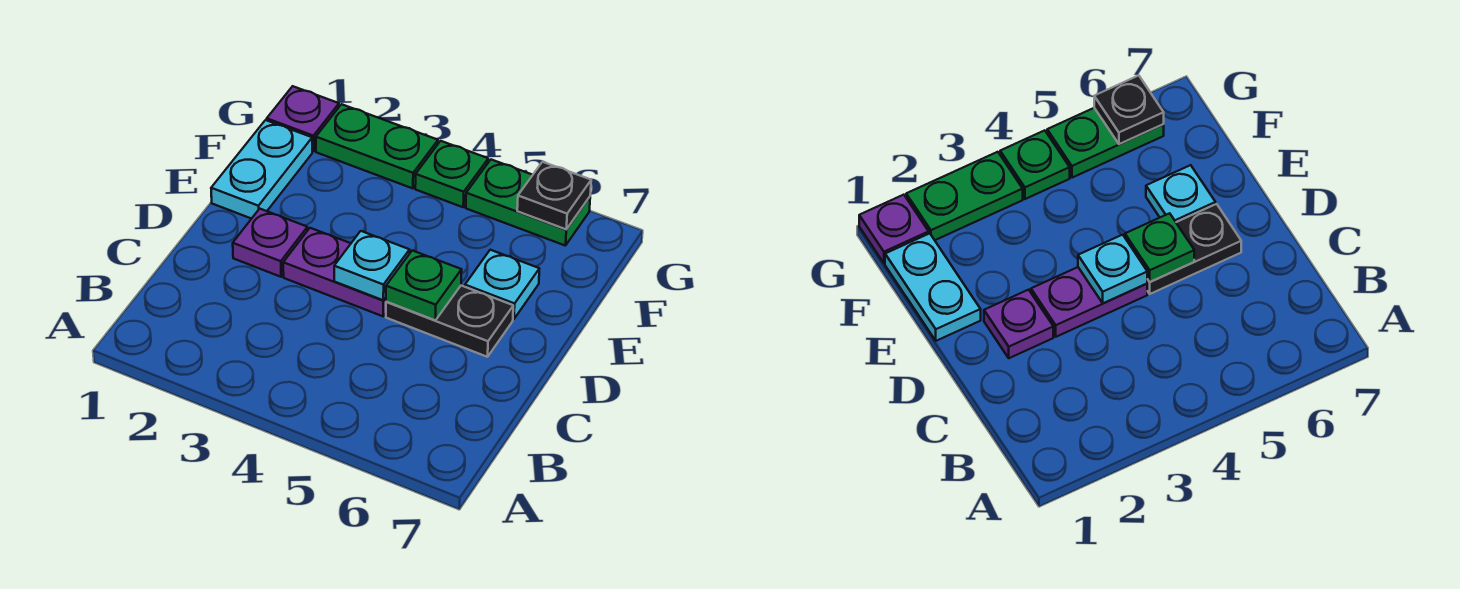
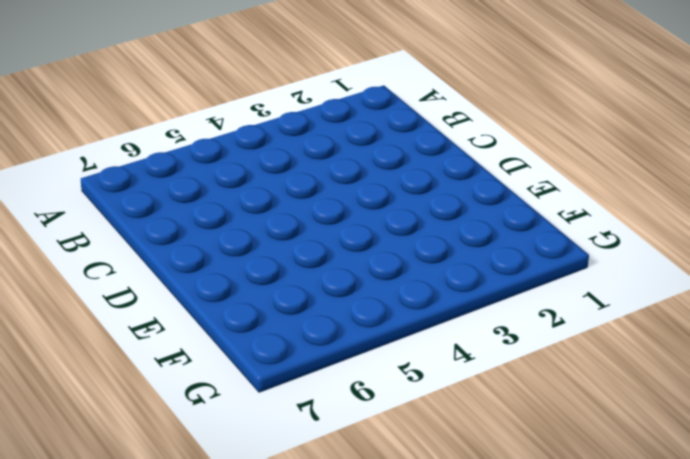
none -> purple 1x1 plate [233,209,307,277]
none -> purple 1x2 plate [283,228,386,316]
none -> black 1x2 plate [386,286,513,357]

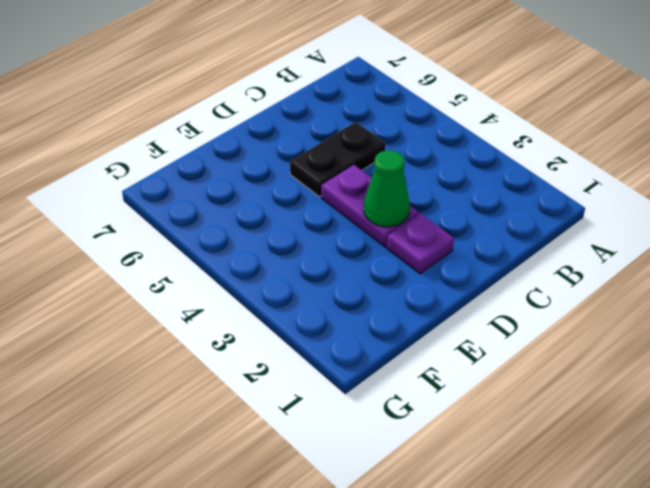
black 1x2 plate [290,122,386,197] -> black 1x2 plate turned to [386,286,513,357]
green 1x1 cone [364,150,410,227] -> none
none -> cyan 1x2 plate [211,120,312,219]
none -> cyan 1x1 plate [465,250,539,319]
none -> purple 1x1 plate [267,86,339,151]

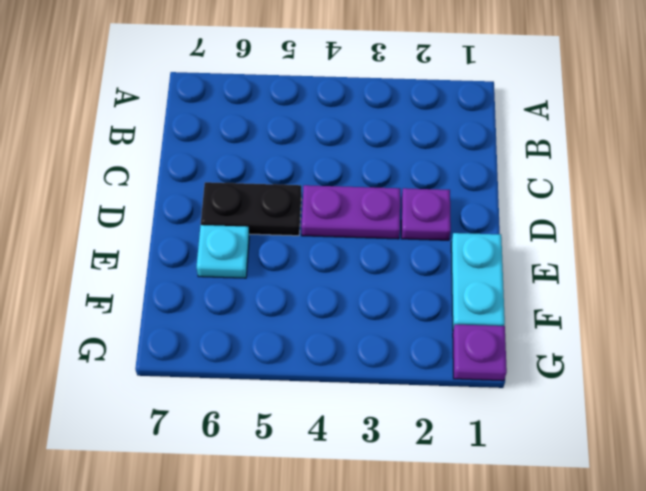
none -> green 1x2 plate [316,104,438,188]
none -> green 1x1 plate [415,141,488,207]
none -> green 1x2 plate [466,160,590,246]

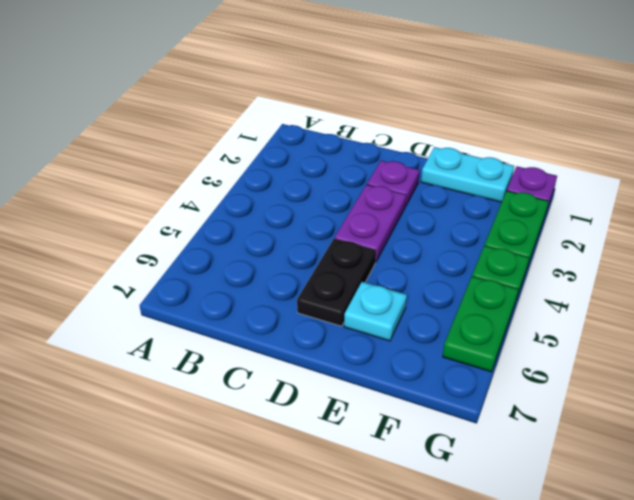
none -> cyan 1x1 plate [334,231,410,300]
none -> green 1x1 plate [386,250,462,320]
none -> black 1x1 plate [517,162,591,229]

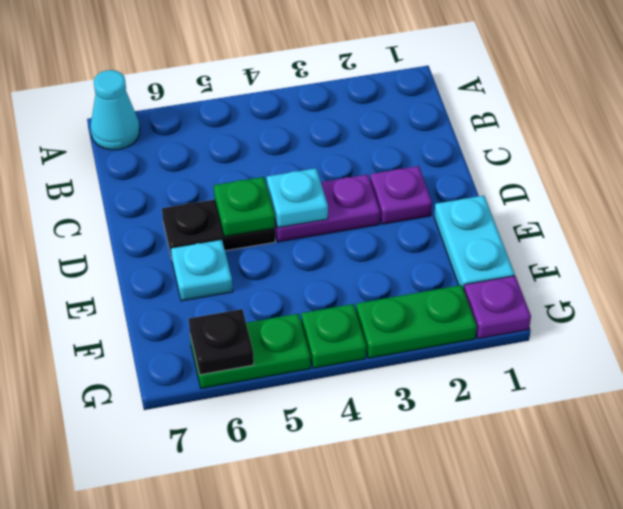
cyan 1x1 cone [91,70,140,150] -> none

